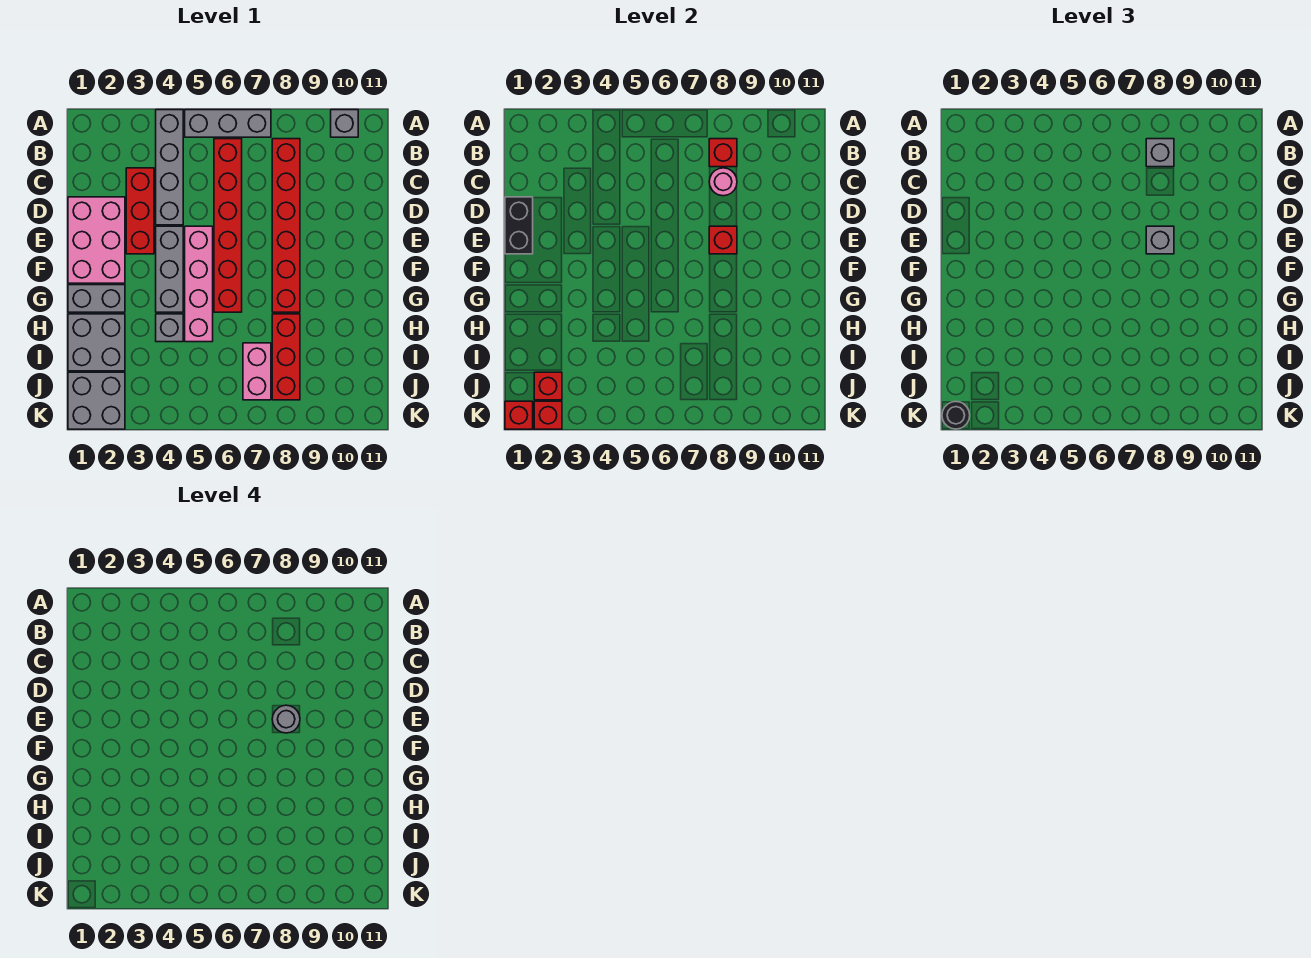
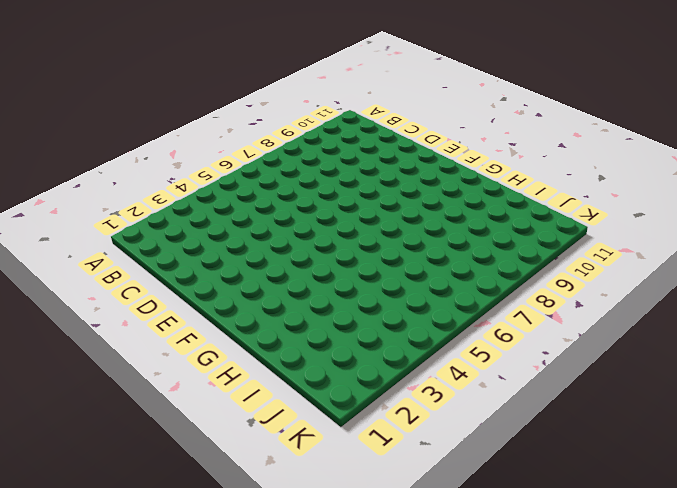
none -> grey 1x4 brick [156,110,183,225]
none -> grey 1x3 brick [185,110,271,137]
none -> grey 1x1 brick [331,110,358,137]

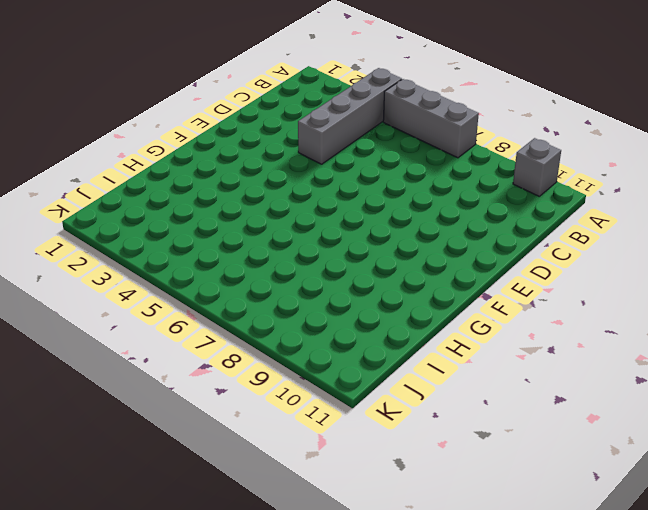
none -> red 1x6 brick [214,139,242,312]
none -> red 1x6 brick [272,139,300,312]
none -> red 1x3 brick [126,168,154,254]

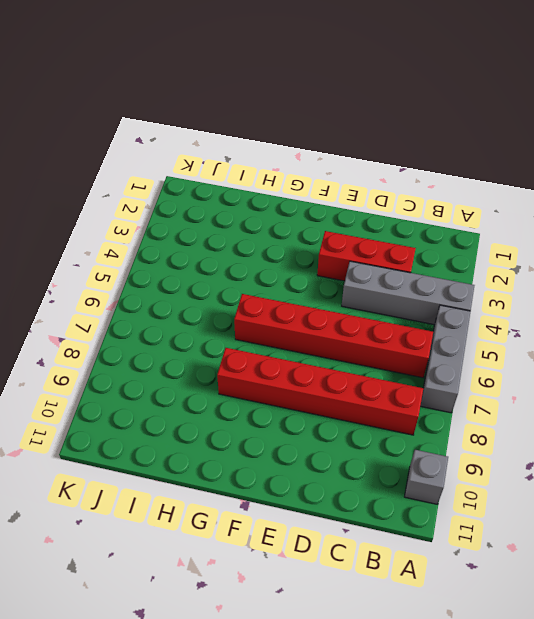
none -> pink 2x3 brick [68,197,125,283]
none -> grey 1x3 brick [156,226,183,312]
none -> pink 1x4 brick [185,226,213,342]

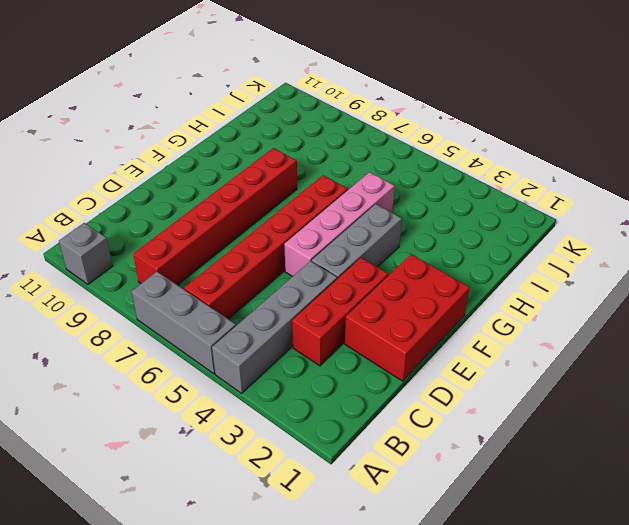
red 2x3 brick [345,254,470,381] -> pink 2x3 brick [68,197,125,283]
none -> grey 1x2 brick [68,285,125,312]
none -> grey 2x2 brick [68,314,125,371]
none -> grey 1x1 brick [156,314,183,342]

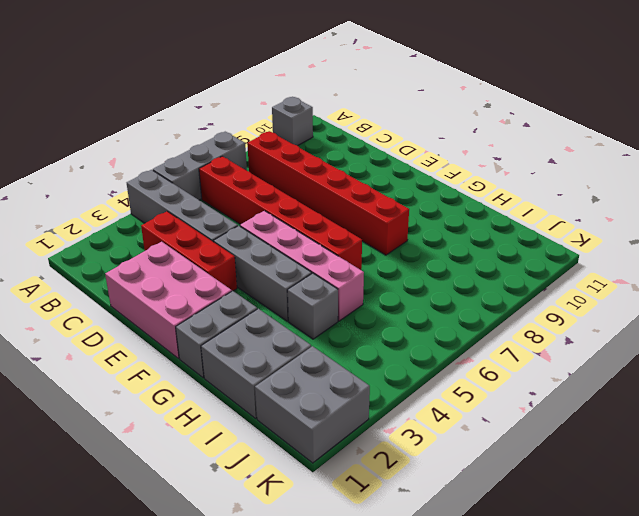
none -> red 1x3 brick [272,314,300,400]
none -> pink 1x2 brick [243,343,271,400]
none -> red 1x1 brick [709,139,737,167]

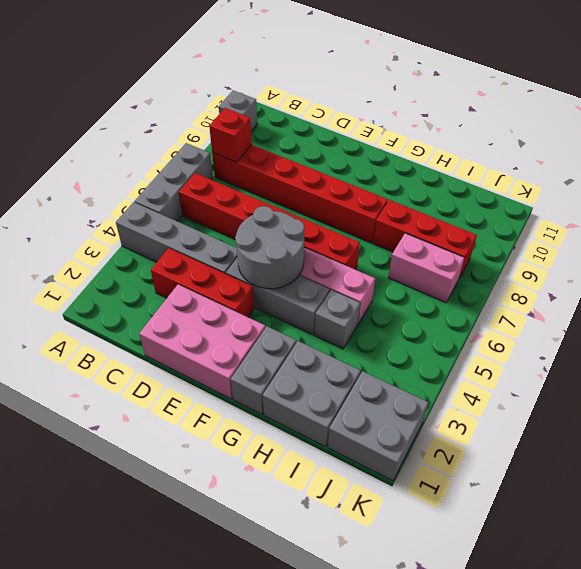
grey 2x2 round brick [235,206,304,289] -> none
none -> pink 1x1 round brick [709,168,737,196]
none -> black 1x2 brick [505,197,533,254]
none -> red 1x1 brick [709,226,737,254]

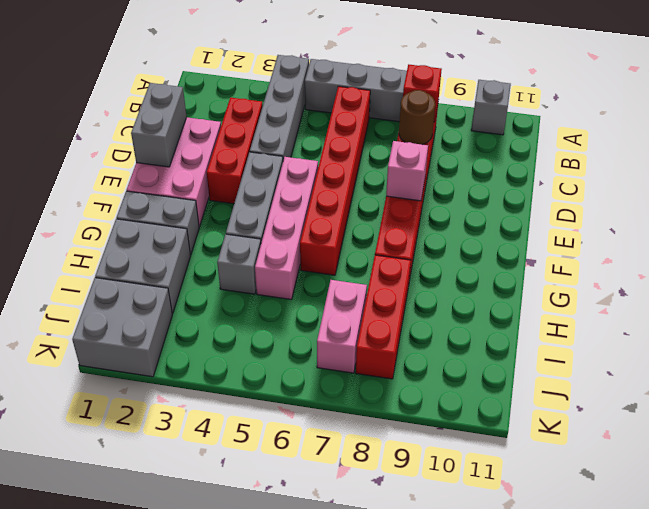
brown 1x1 round brick [399,90,435,145] -> pink 1x1 round brick [709,168,737,196]
grey 1x2 brick [131,83,187,167] -> black 1x2 brick [505,197,533,254]
pink 1x1 brick [386,141,428,201] -> red 1x1 brick [709,226,737,254]
none -> red 1x1 brick [534,372,562,400]
none -> red 1x1 brick [505,401,533,429]
none -> red 1x1 brick [534,401,562,429]

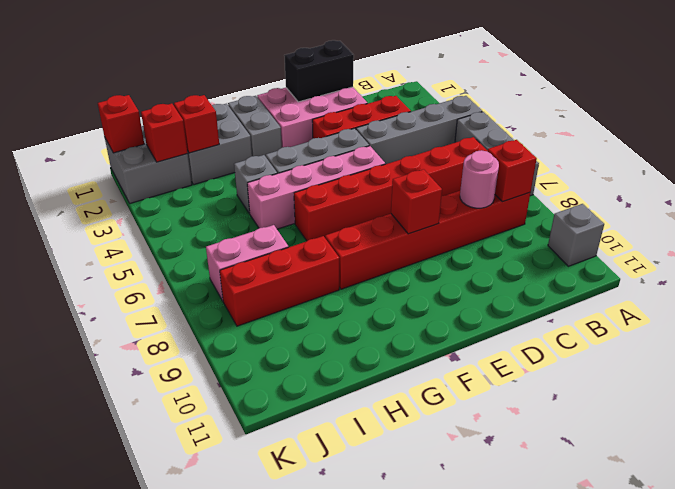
red 1x1 brick [174,95,219,153] -> red 1x1 brick moved to [534,401,562,429]
none -> grey 1x1 brick [1146,139,1174,167]
none -> grey 1x1 brick [1146,226,1174,254]
none -> black 1x1 round brick [942,402,970,429]

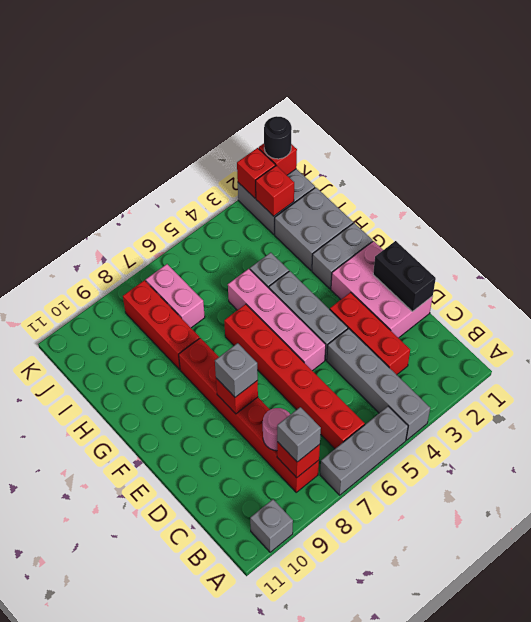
none -> grey 1x1 round brick [272,705,300,733]

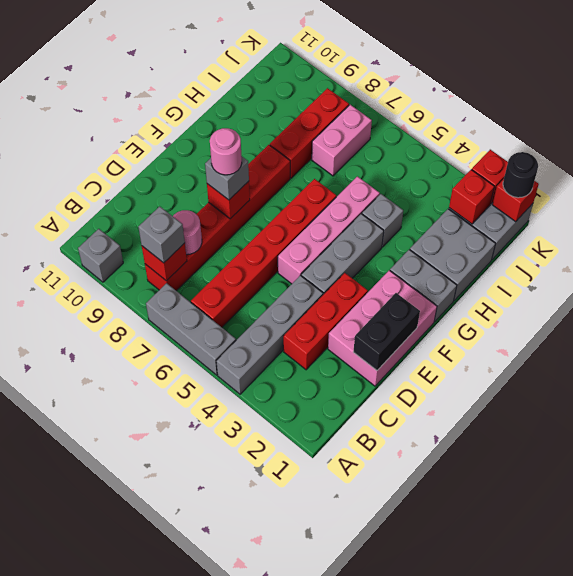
pink 1x1 round brick [210,128,242,175] -> grey 1x1 round brick [272,705,300,733]

